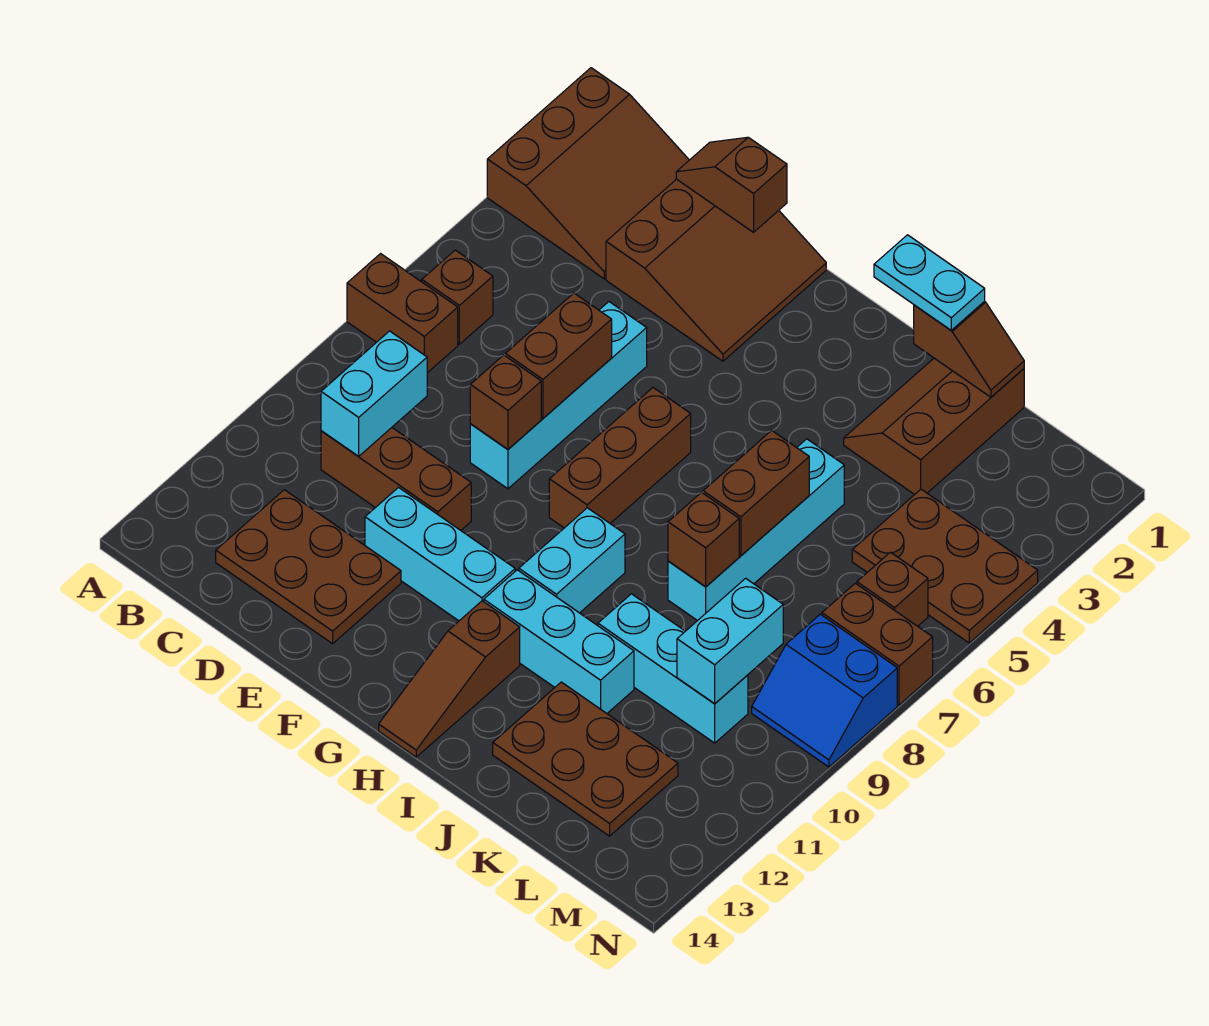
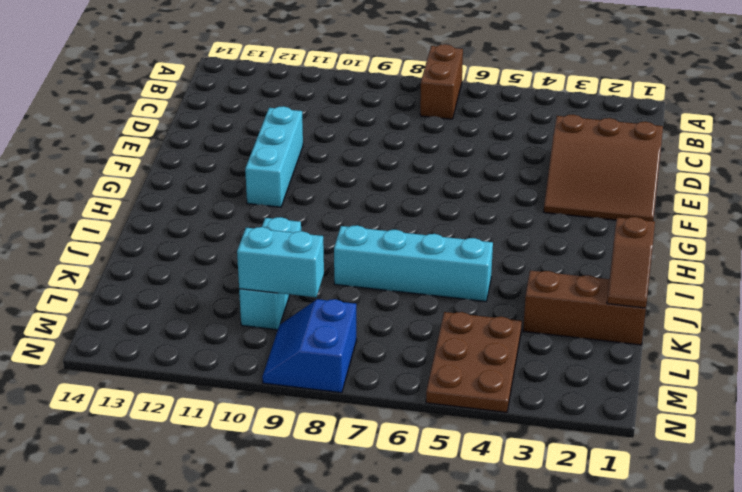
none -> brown 3x3 slope [487,68,689,279]
none -> brown 1x1 brick [422,250,493,344]
none -> brown 1x3 brick [321,428,471,530]

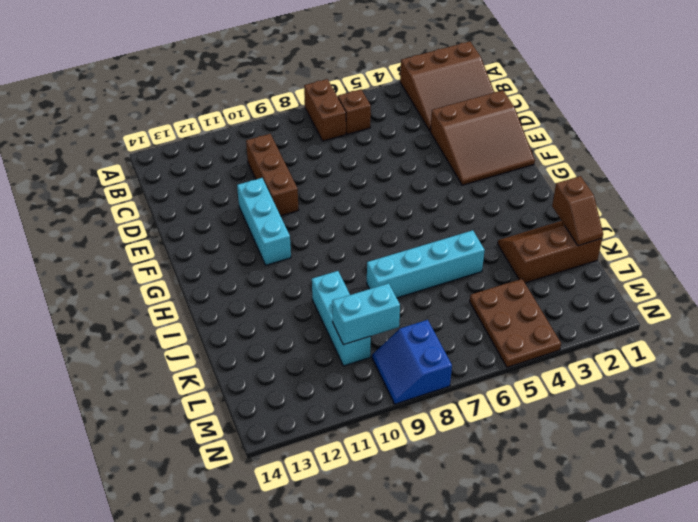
none -> brown 2x3 plate [216,490,401,644]
none -> cyan 1x4 brick [470,302,647,489]
none -> brown 1x3 brick [549,388,691,528]

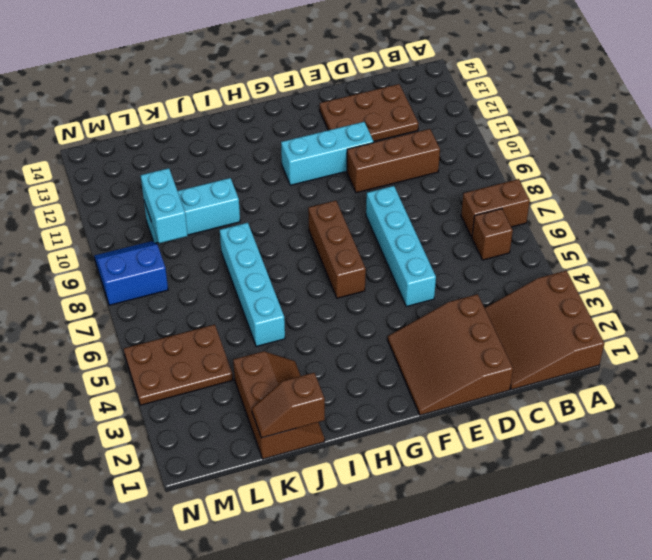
none -> cyan 1x2 brick [519,508,625,613]
none -> cyan 1x3 brick [484,570,634,713]
none -> brown 1x3 slope [379,601,520,757]

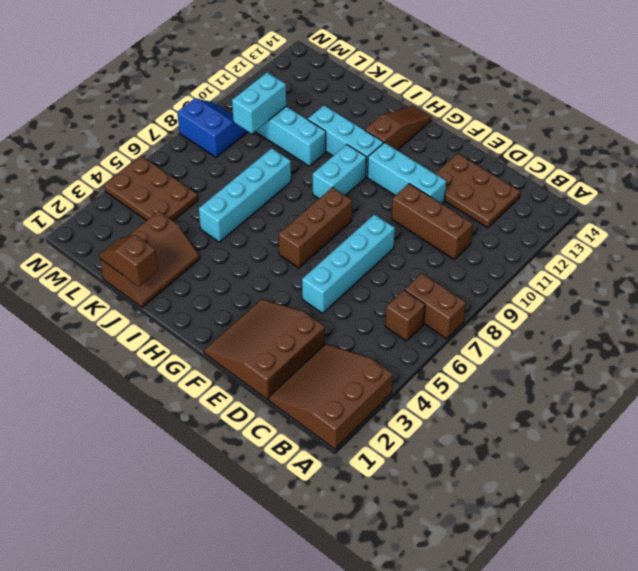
none -> brown 2x3 plate [493,682,678,836]
none -> brown 1x1 brick [857,552,928,626]
none -> brown 1x2 brick [822,583,933,705]

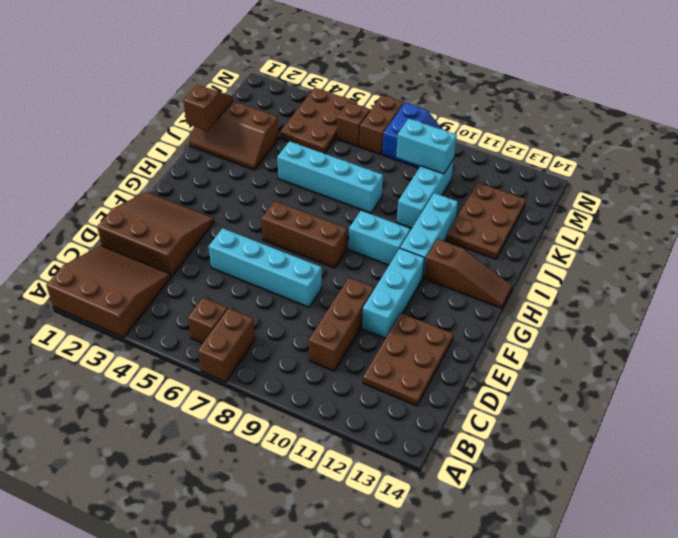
none -> cyan 1x2 brick [321,331,427,456]
none -> brown 1x2 slope [676,137,787,232]
none -> brown 1x2 brick [505,293,612,418]

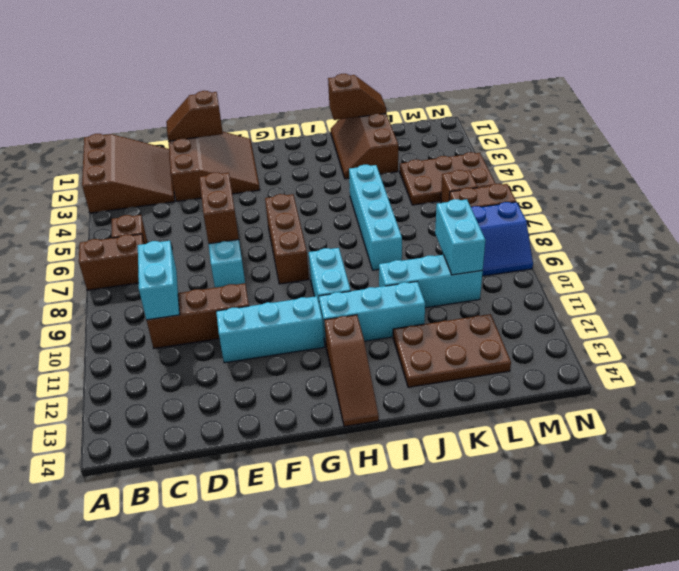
none -> brown 2x3 plate [216,490,401,644]
none -> brown 1x1 brick [470,355,541,449]
none -> brown 1x2 brick [703,430,809,556]

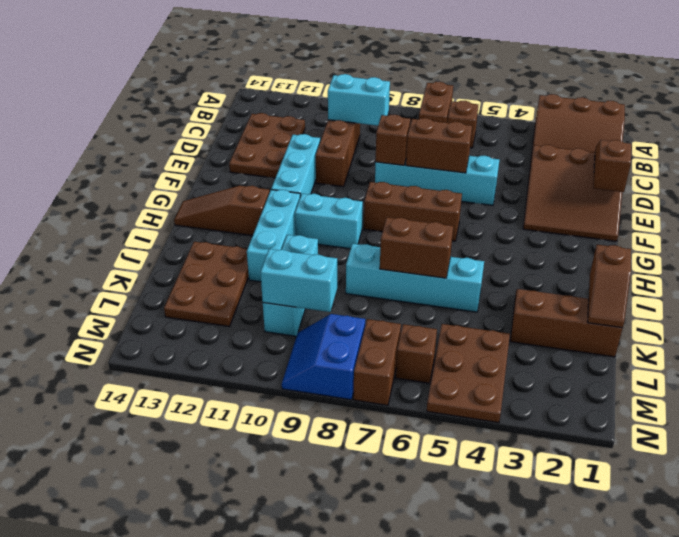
none -> brown 1x1 brick [668,492,739,587]
none -> cyan 1x2 plate [874,235,985,330]

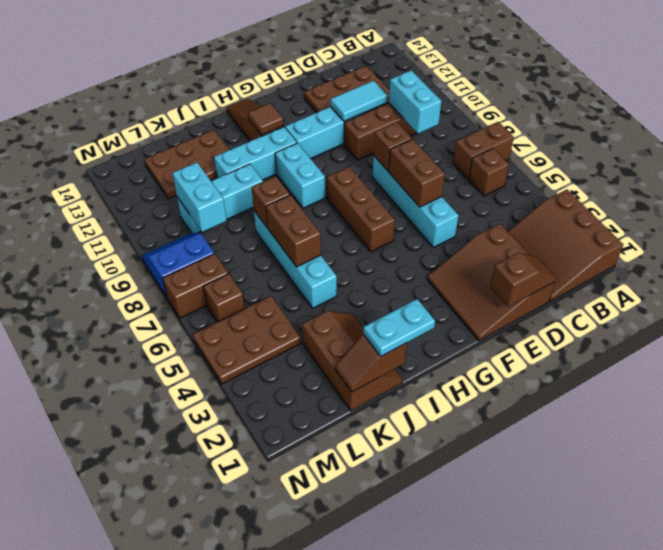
cyan 1x2 tile [331,81,387,121] -> none
brown 1x1 tile [248,103,283,135] -> none

